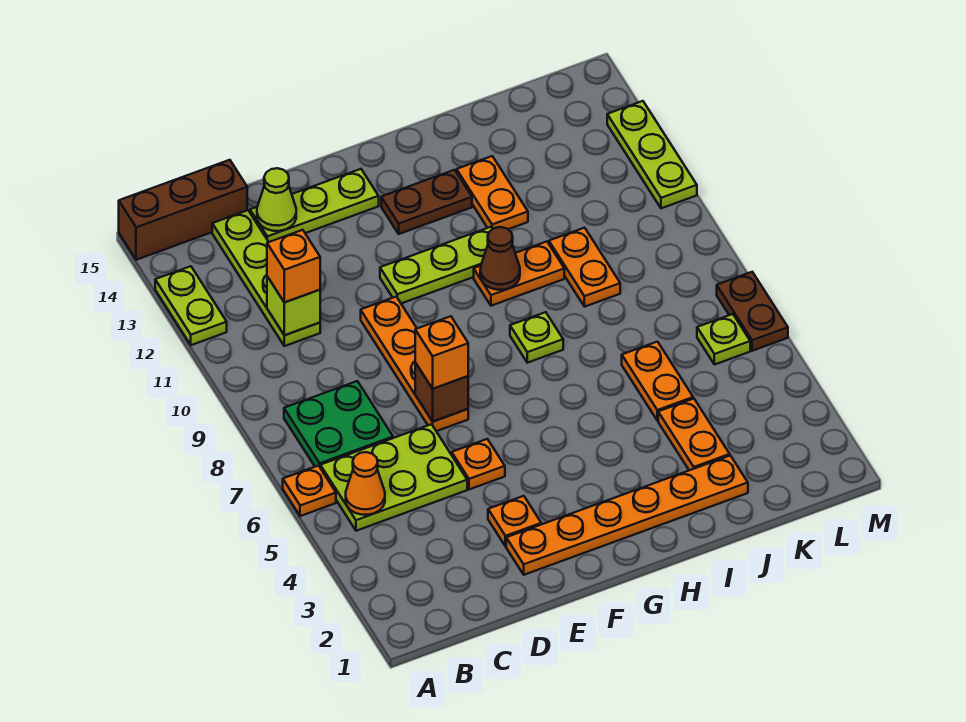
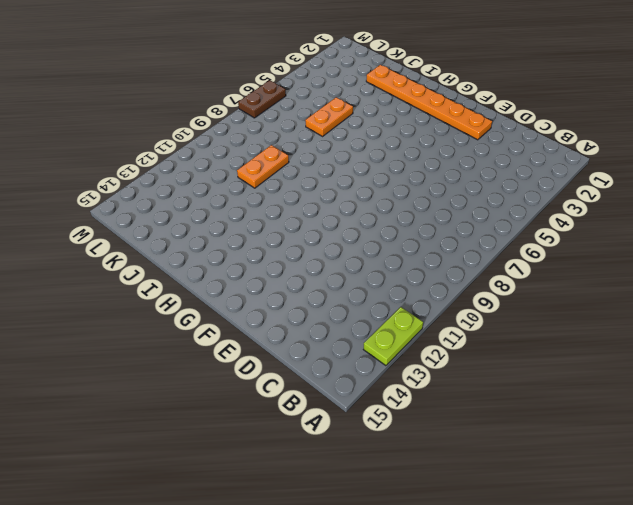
none -> orange 1x1 plate [283,466,336,516]
none -> brown 1x3 brick [119,160,247,260]
none -> lime 2x3 plate [320,424,467,531]

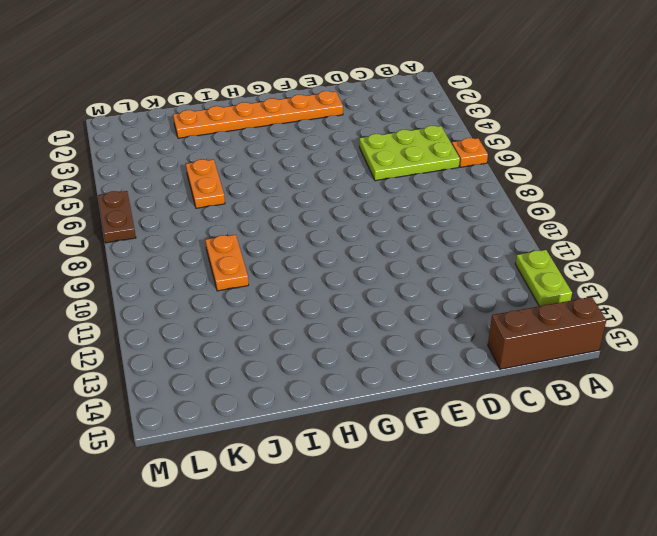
none -> green 2x2 plate [284,381,393,467]
none -> lime 1x4 plate [212,210,320,346]
none -> lime 1x3 plate [250,169,379,242]

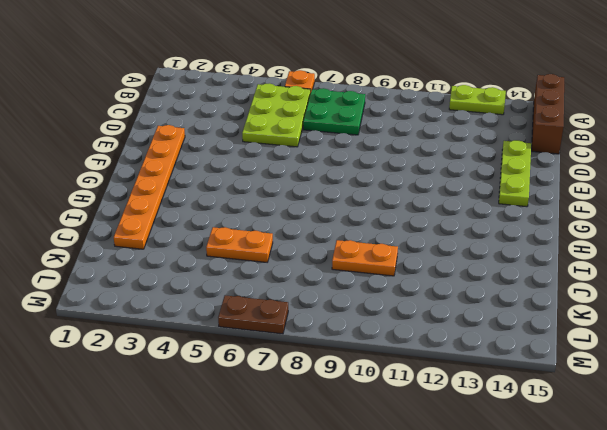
none -> lime 1x4 plate [212,210,320,346]
none -> orange 1x1 plate [488,496,541,546]
none -> orange 1x1 plate [452,439,505,489]

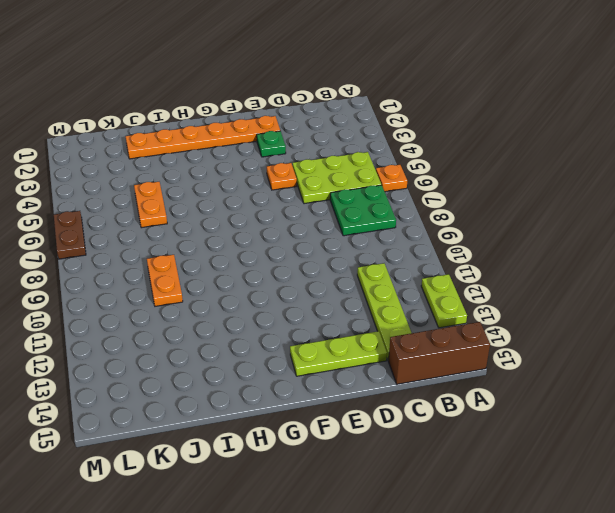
green 1x1 plate [257,131,286,157] -> orange 1x1 plate [488,496,541,546]
none -> orange 1x4 plate [361,297,468,431]
none -> lime 1x3 plate [380,227,492,304]
none -> brown 1x2 plate [381,170,472,234]

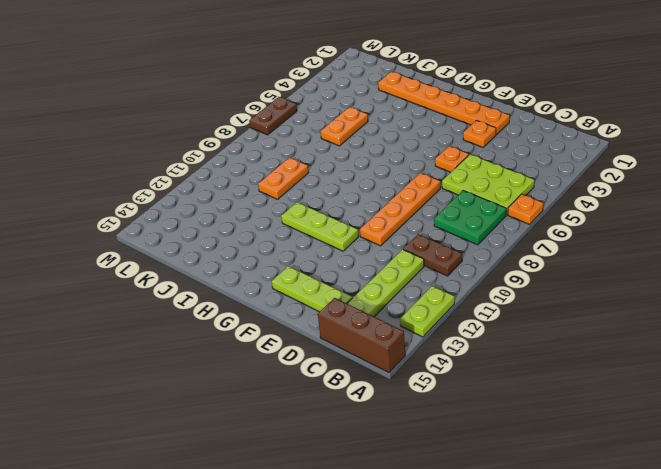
brown 1x2 plate [403,234,462,276] -> brown 1x2 plate moved to [381,170,472,234]
none -> lime 1x1 plate [510,312,563,363]
none -> orange 1x2 plate [474,242,564,306]
none -> orange 1x2 plate [457,156,528,229]

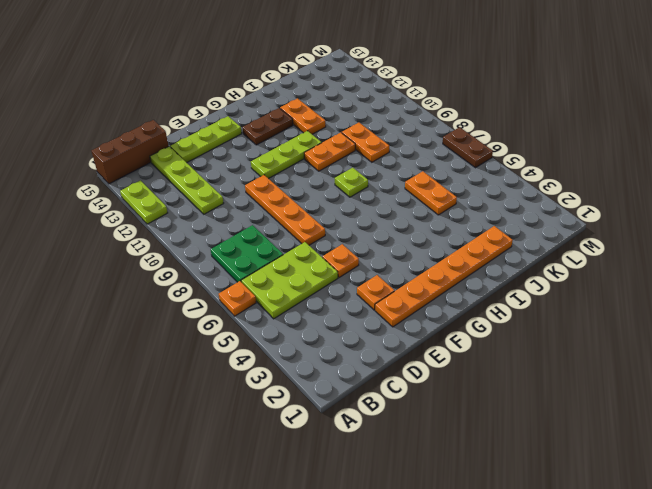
none -> orange 1x2 plate [658,398,730,470]
none -> lime 1x1 plate [697,314,750,365]
none -> lime 1x3 plate [607,101,697,208]

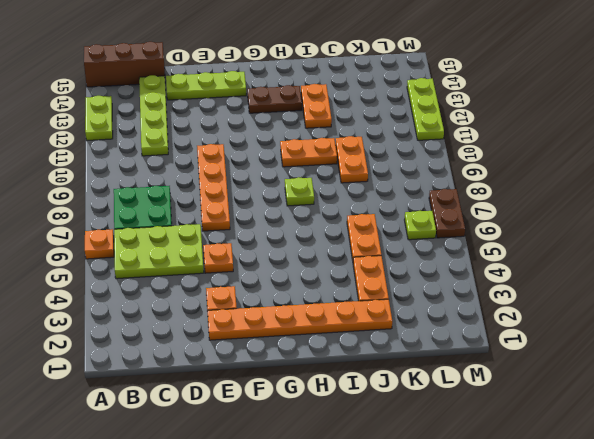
none -> lime 1x3 plate [380,227,492,304]
none -> orange 1x1 cone [346,452,385,515]
none -> lime 1x1 brick [267,276,320,335]

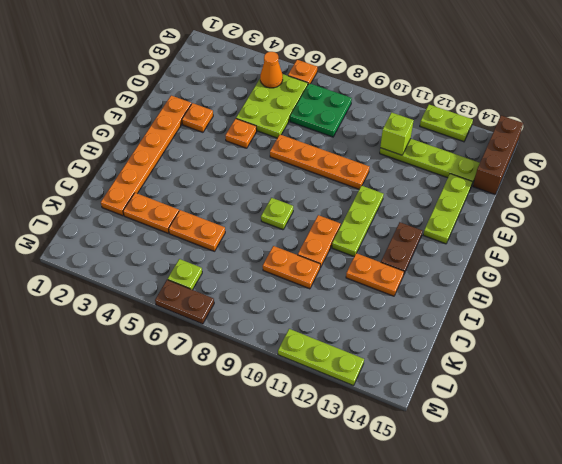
none -> lime 1x1 cone [257,168,296,231]
none -> brown 1x1 brick [415,363,468,422]
none -> brown 1x1 cone [480,227,520,290]

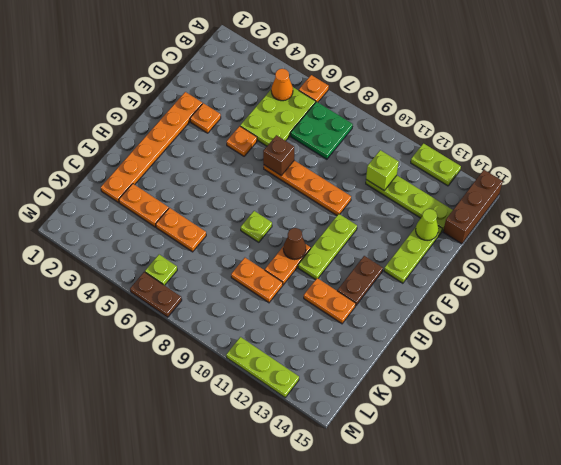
none -> orange 1x1 brick [267,230,320,302]
none -> orange 1x1 brick [415,316,468,389]

